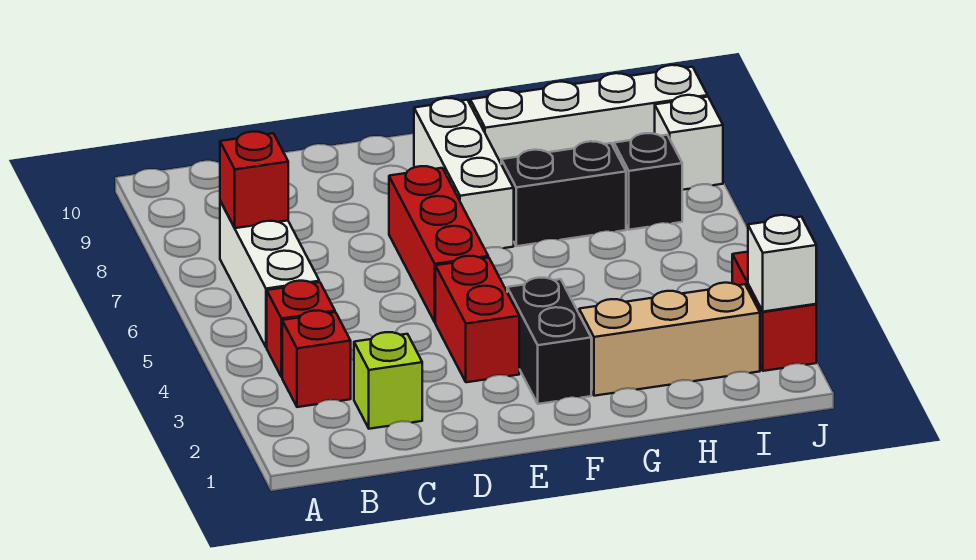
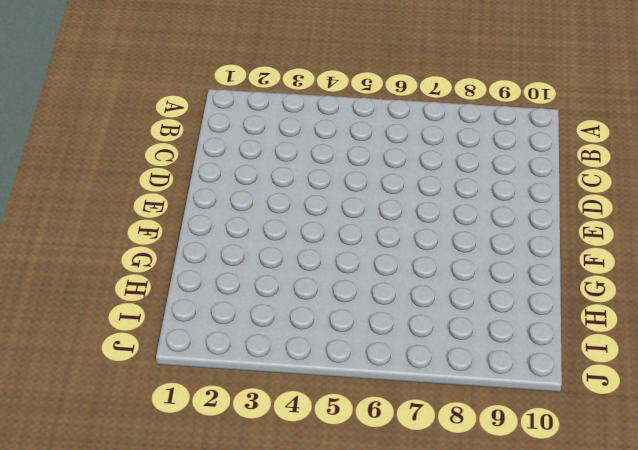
none -> red 1x1 brick [282,311,351,407]
none -> red 1x1 brick [267,281,335,377]
none -> white 1x3 brick [220,201,319,347]

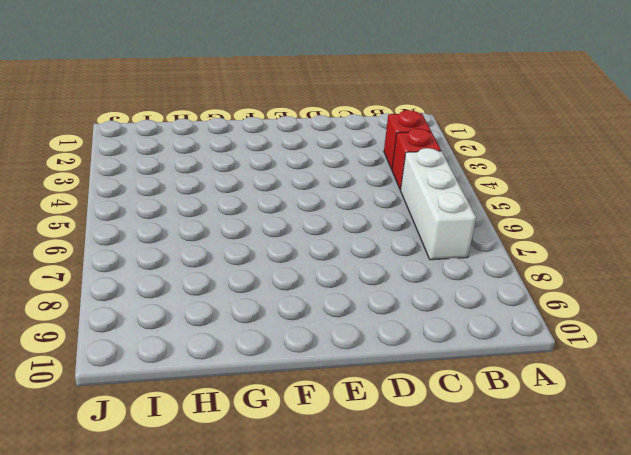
none -> lime 1x1 brick [354,332,422,429]
none -> red 1x2 brick [435,256,519,382]
none -> red 1x3 brick [389,166,488,322]

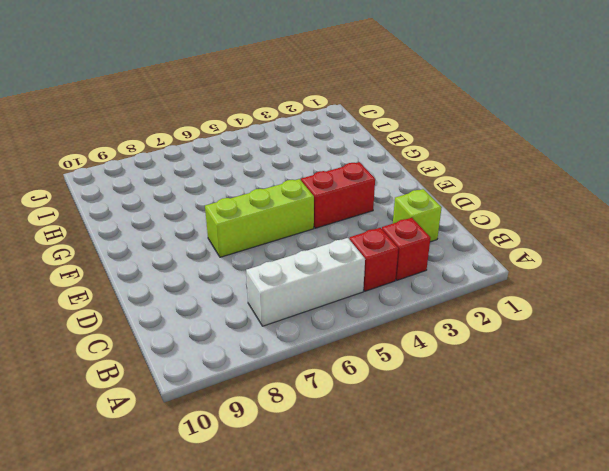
lime 1x3 brick [205,179,314,257] -> red 1x3 brick [389,166,488,322]
none -> black 1x2 brick [507,278,591,404]
none -> white 1x3 brick [414,98,514,249]
none -> tan 1x3 brick [579,283,760,396]

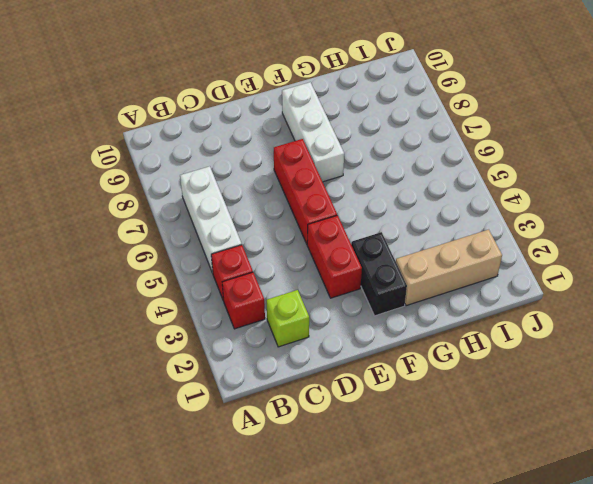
none -> black 1x2 brick [501,141,626,246]
none -> white 1x4 brick [470,65,708,163]
none -> black 1x1 brick [614,133,682,230]

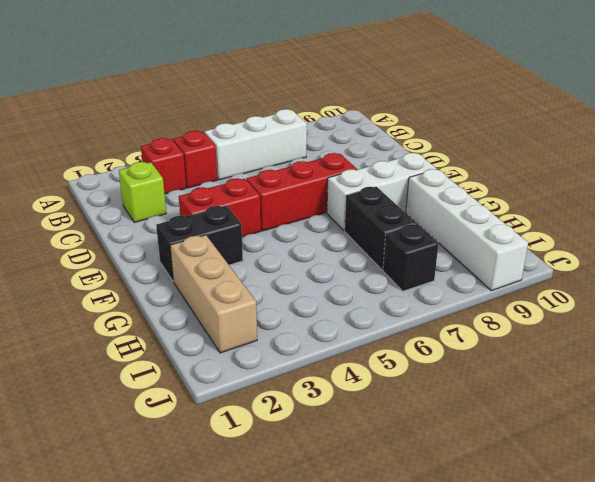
none -> red 1x2 brick [732,252,816,371]
none -> white 1x1 brick [655,95,723,190]
none -> red 1x1 brick [220,132,288,228]

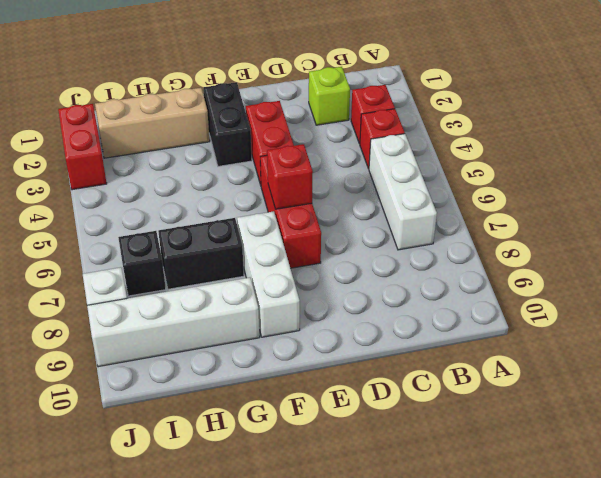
red 1x1 brick [267,144,313,209] -> red 1x1 brick moved to [220,132,288,228]
none -> white 1x1 brick [748,215,816,312]

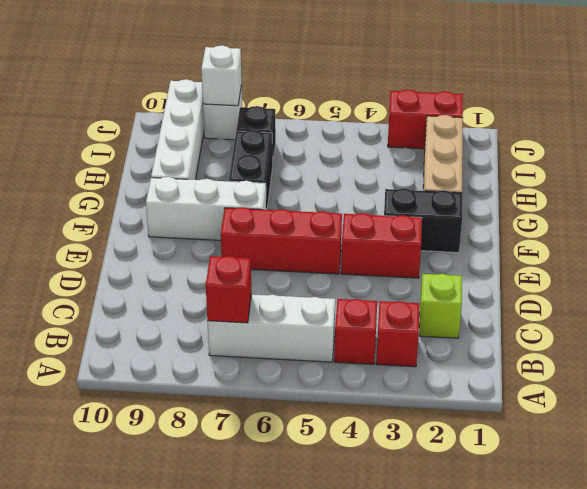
white 1x1 brick [201,45,242,106] -> white 1x1 brick moved to [748,215,816,312]

